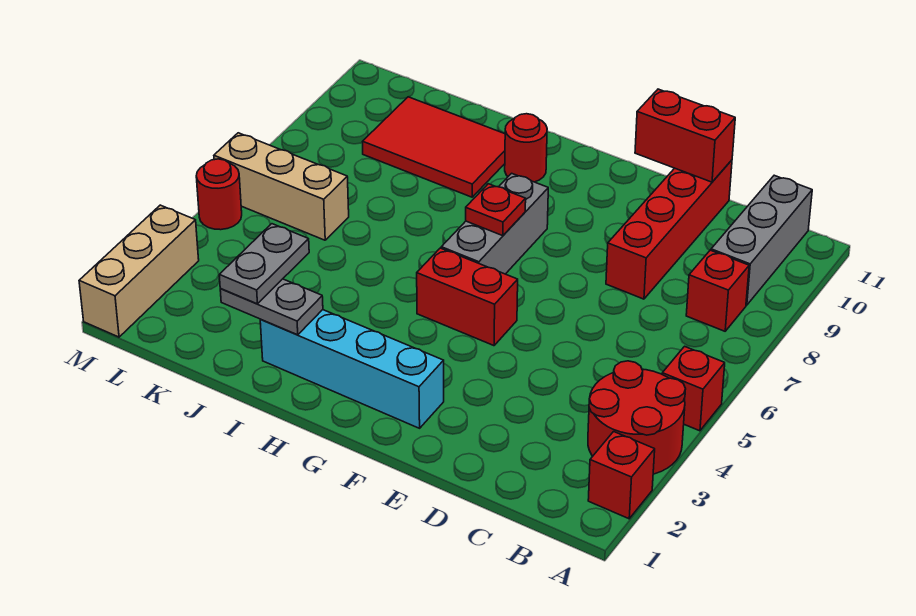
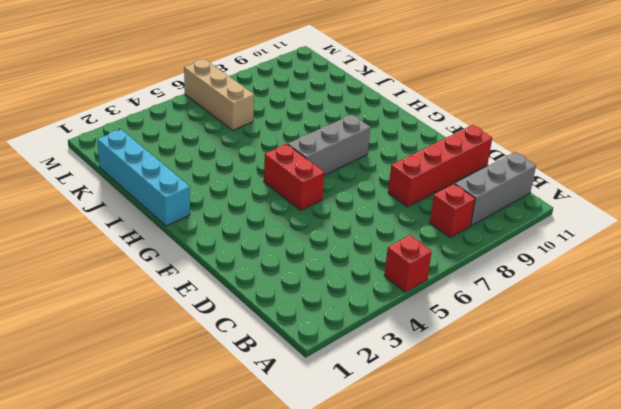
cyan 1x4 brick [97,130,190,226] -> cyan 1x4 brick moved to [260,310,444,428]
none -> red 1x1 brick [588,432,655,519]
none -> red 2x2 round brick [588,361,686,474]
none -> red 1x1 round brick [505,114,547,182]

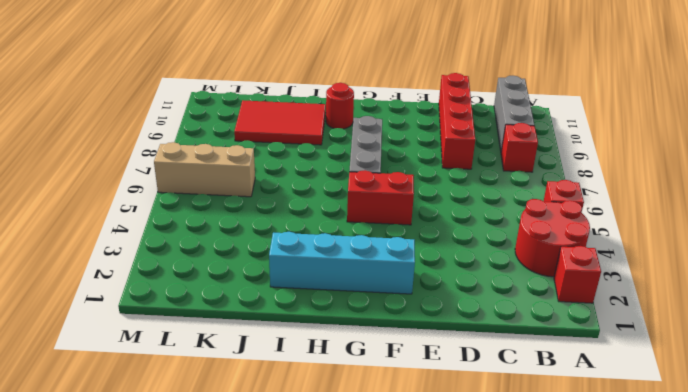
none -> tan 1x3 brick [79,205,199,337]
none -> red 1x1 round brick [196,159,242,230]
none -> red 1x2 brick [635,89,735,182]

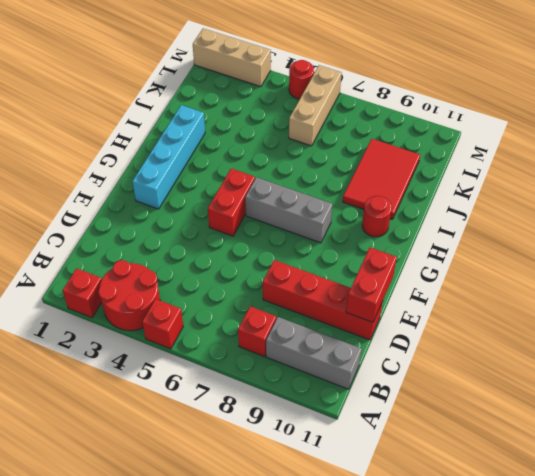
none -> red 1x1 plate [466,184,526,236]
none -> grey 1x2 plate [220,279,323,335]
none -> grey 1x2 plate [219,224,309,304]

